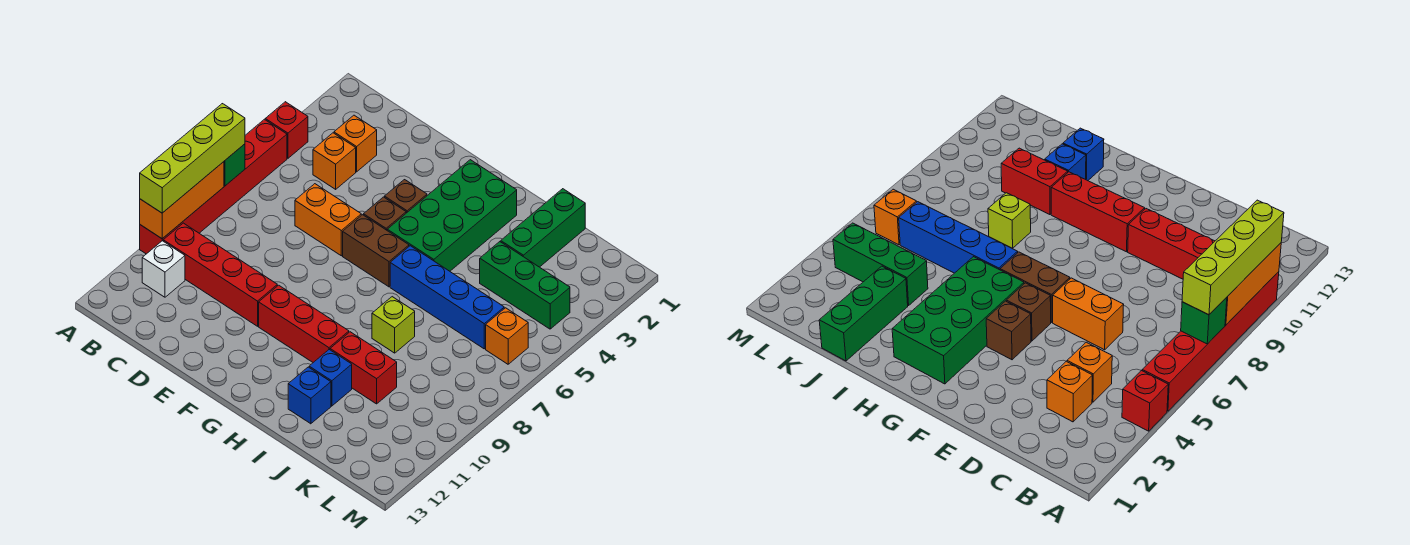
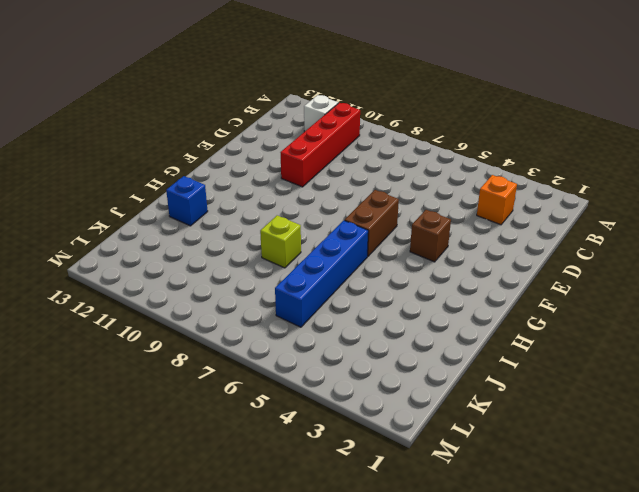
none -> red 1x1 brick [265,102,308,158]
none -> red 1x6 brick [140,119,287,254]
none -> orange 1x1 brick [313,133,356,189]

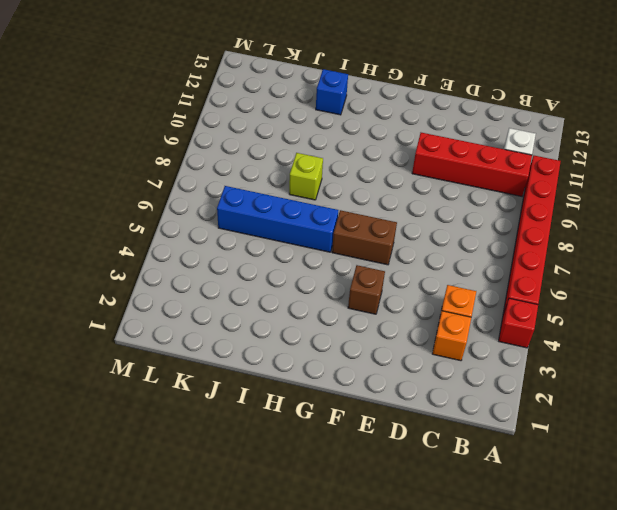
none -> orange 1x2 brick [295,184,361,256]
none -> brown 1x1 brick [364,197,406,230]
none -> red 1x3 brick [259,285,349,362]

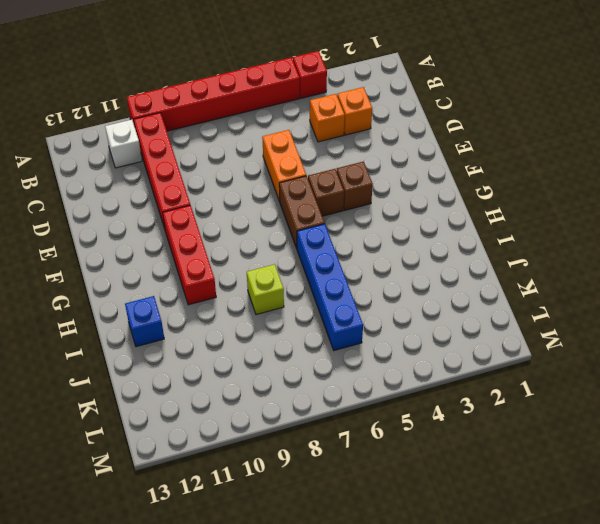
none -> green 2x4 brick [387,160,517,271]
none -> red 1x2 brick [330,332,397,404]
none -> blue 1x1 brick [309,350,352,406]

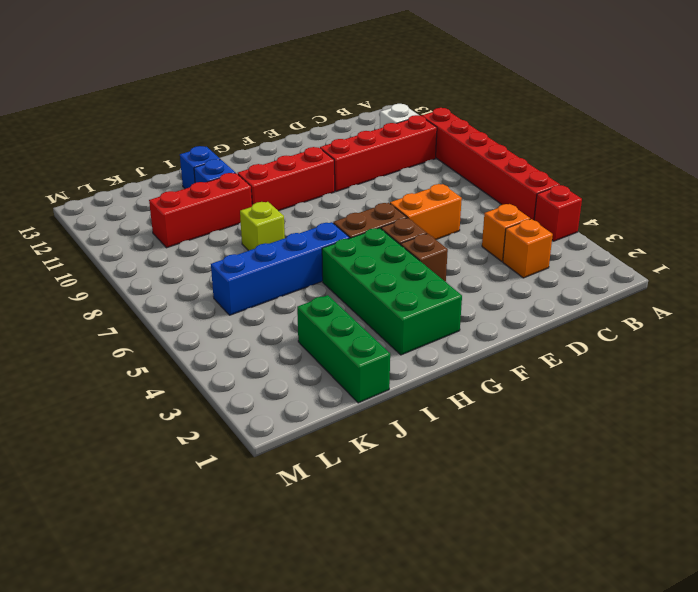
red 1x3 brick [149,173,252,248] -> red 1x2 brick [330,332,397,404]
none -> green 1x3 brick [480,242,570,329]
none -> orange 1x1 brick [486,308,528,364]
none -> green 1x1 brick [224,144,245,186]

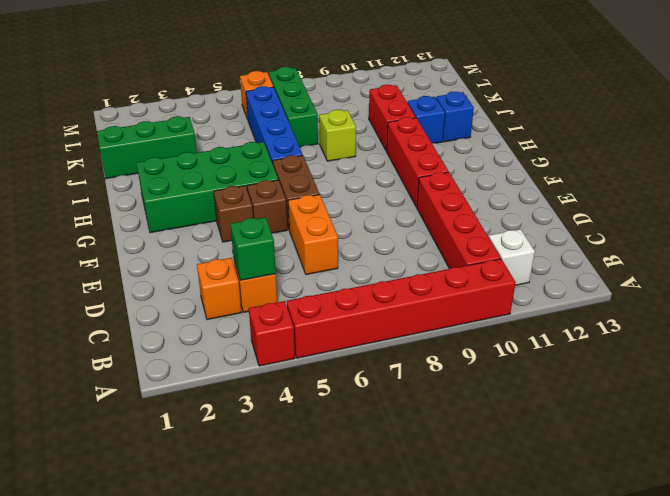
green 1x1 brick [230,217,276,280] -> green 1x1 brick moved to [224,144,245,186]
green 1x3 brick [269,67,318,147] -> green 1x3 brick moved to [480,242,570,329]
none -> orange 1x3 brick [140,162,224,239]
none -> lime 1x4 brick [140,104,245,213]

